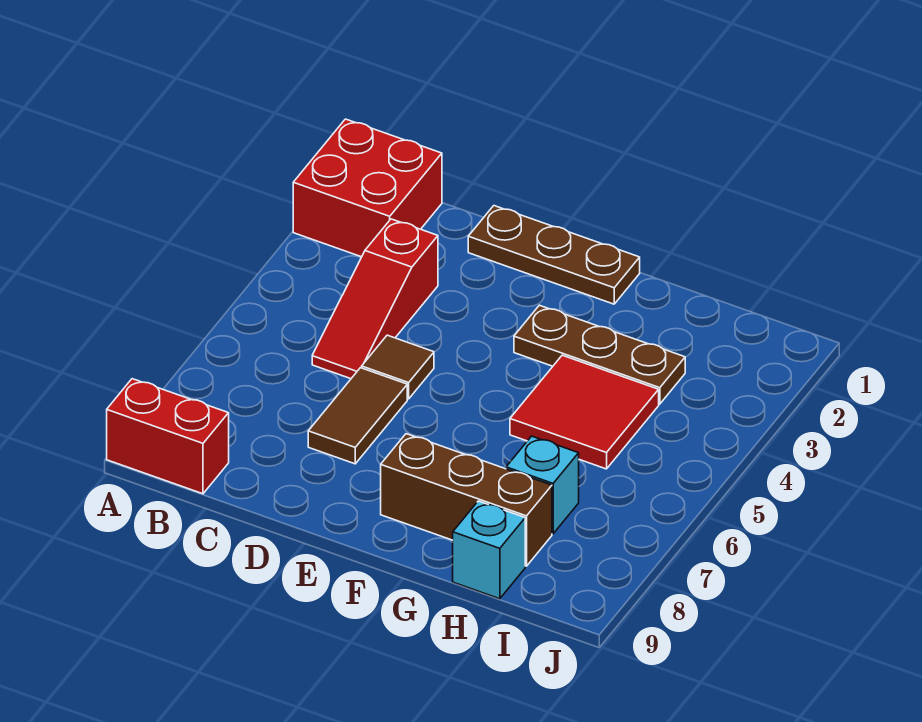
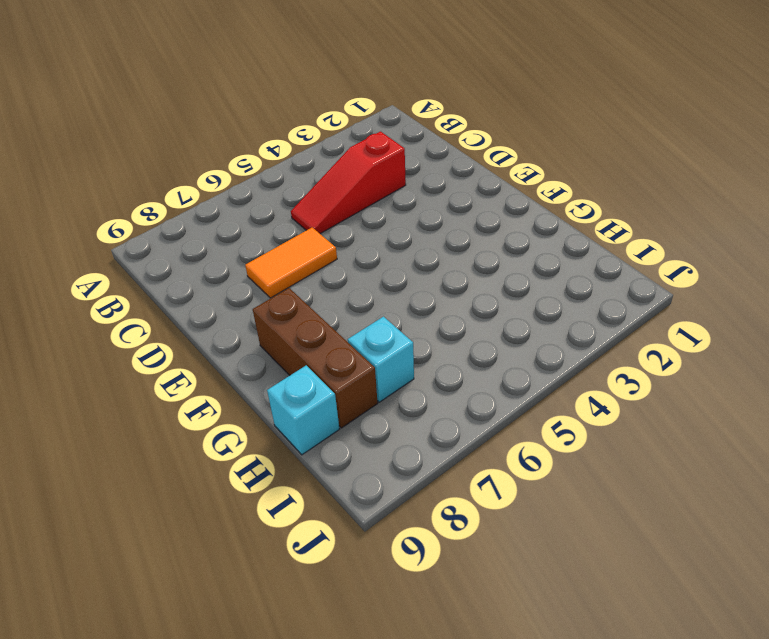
orange 1x2 tile [245,227,337,298] -> brown 1x2 tile [308,368,407,464]
none -> red 2x2 brick [293,119,442,257]
none -> red 1x2 brick [107,379,229,494]

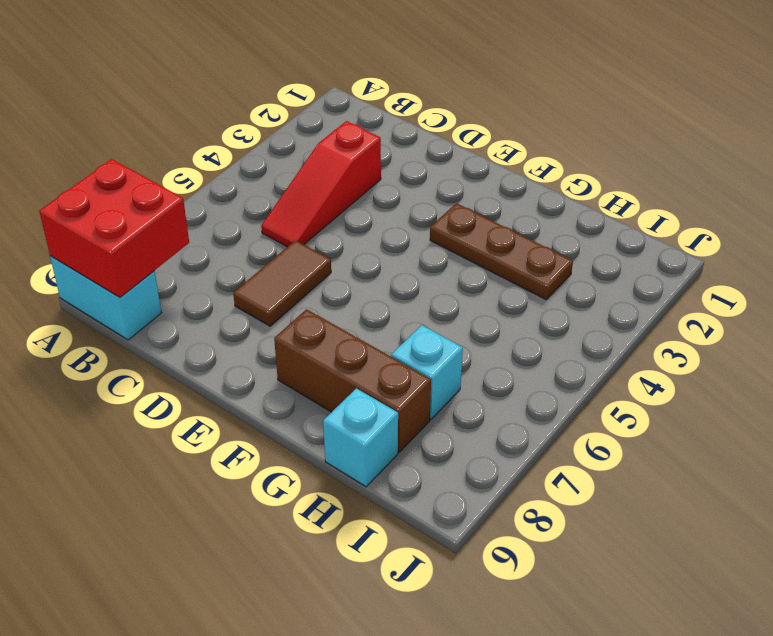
red 2x2 brick [39,159,189,297] -> red 2x2 brick moved to [293,119,442,257]
cyan 1x2 brick [50,256,161,340] -> red 1x2 brick [107,379,229,494]
none -> brown 1x3 plate [468,206,640,304]
none -> brown 1x1 tile [362,335,434,399]

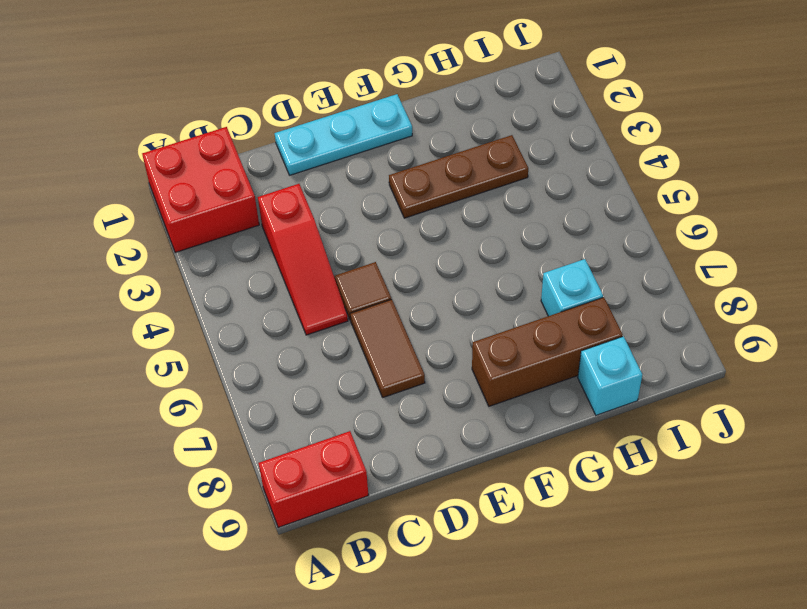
cyan 1x3 plate [274,94,412,175] -> brown 1x3 plate [468,206,640,304]
none -> red 2x2 tile [510,355,659,469]

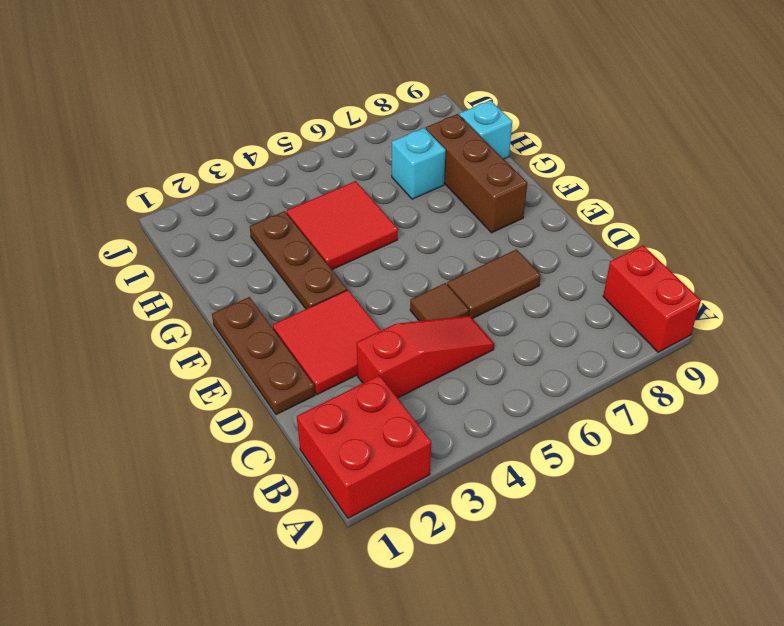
red 2x2 tile [273,290,381,394] -> none

